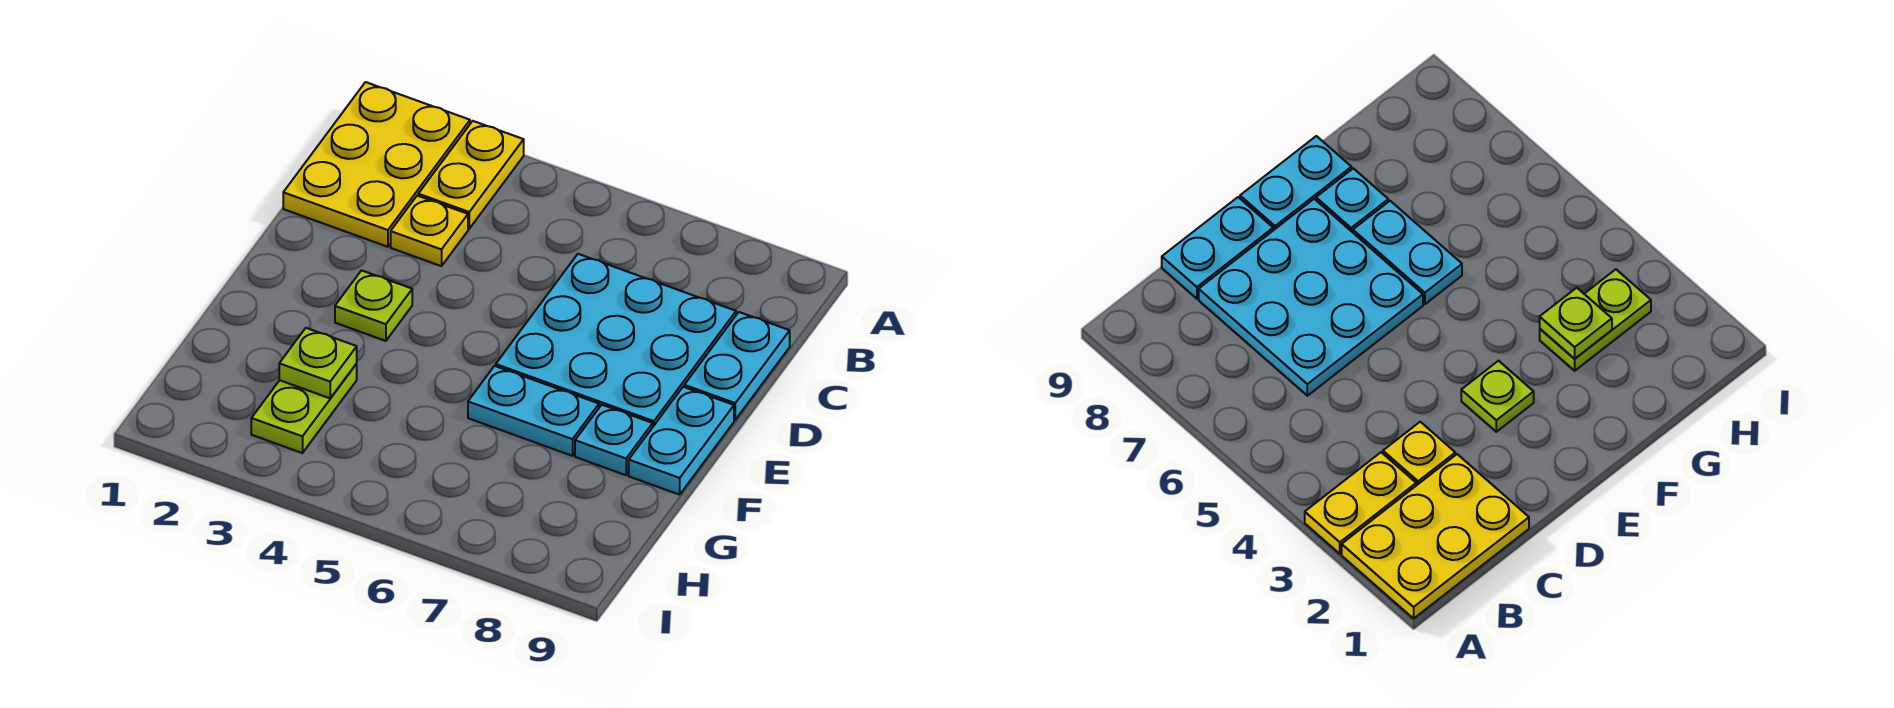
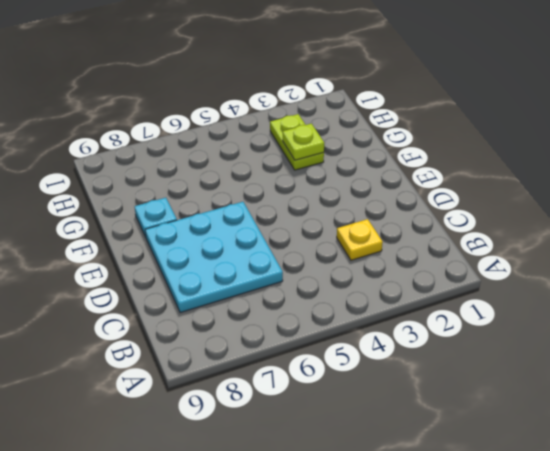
none -> yellow 2x3 plate [283,82,470,247]
none -> yellow 1x2 plate [418,121,524,229]

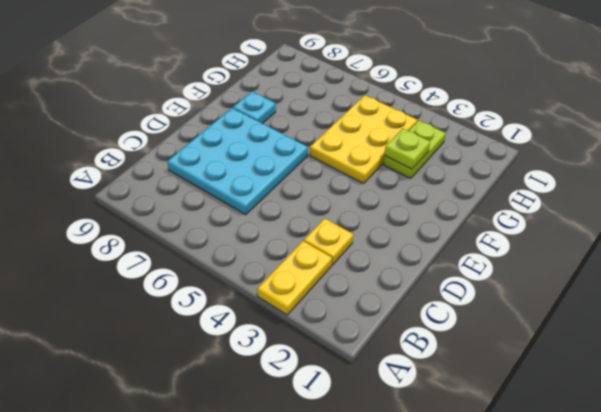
yellow 2x3 plate [310,95,417,184] -> yellow 2x3 plate moved to [283,82,470,247]
none -> cyan 1x2 plate [684,312,790,420]
none -> lime 1x1 plate [335,270,412,341]

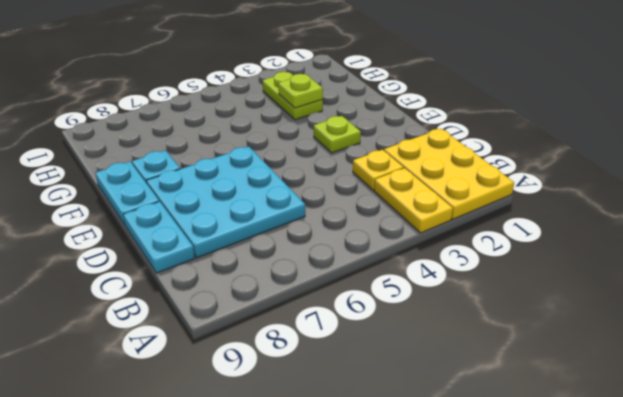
none -> cyan 1x2 plate [468,366,599,456]

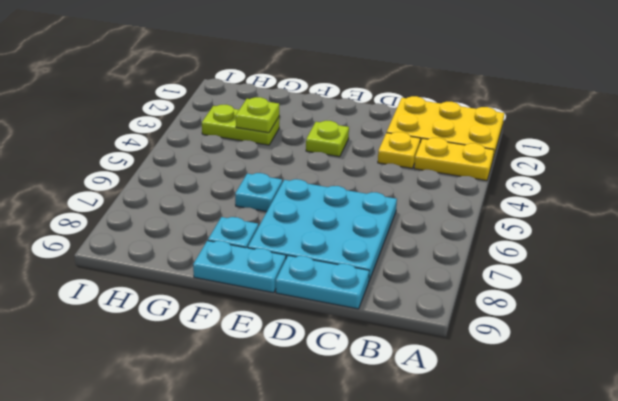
cyan 1x1 plate [235,173,282,212] -> cyan 1x2 plate [468,366,599,456]

